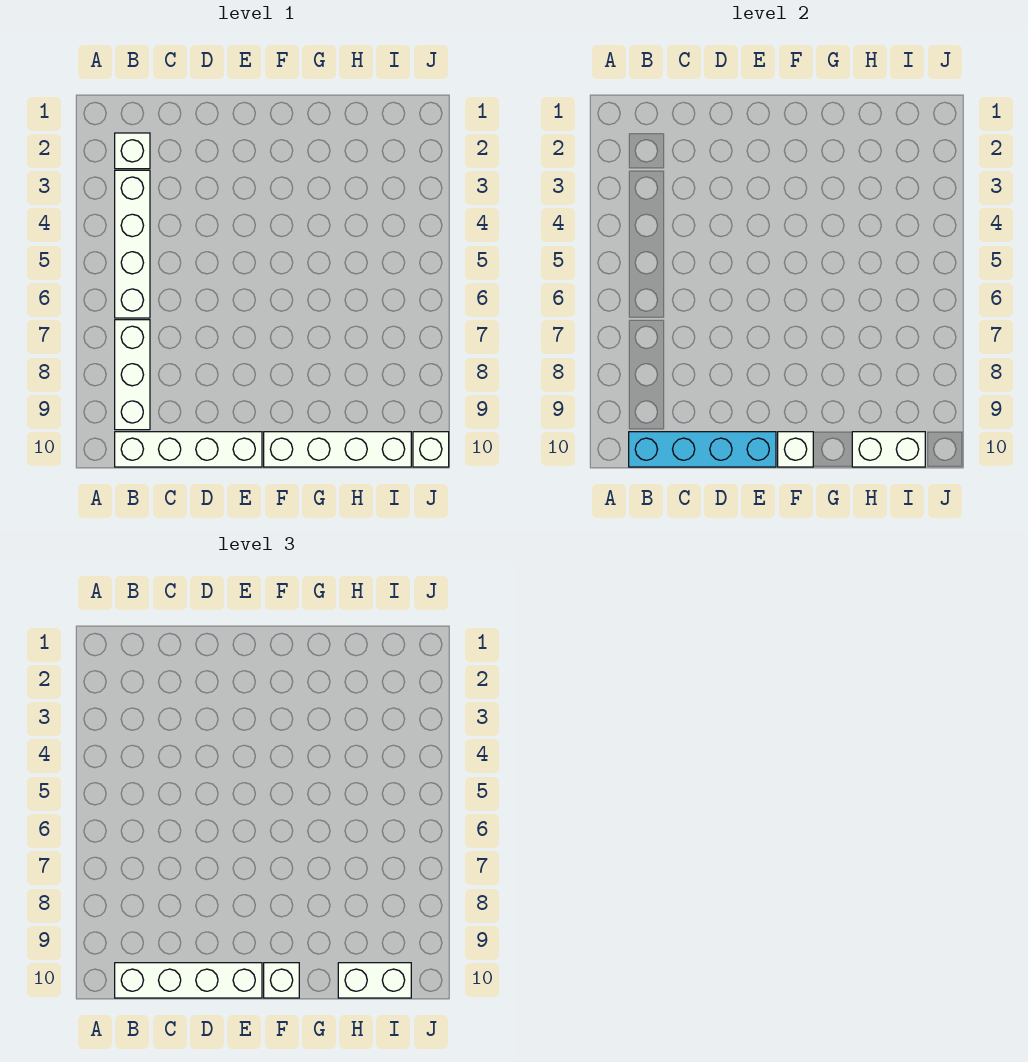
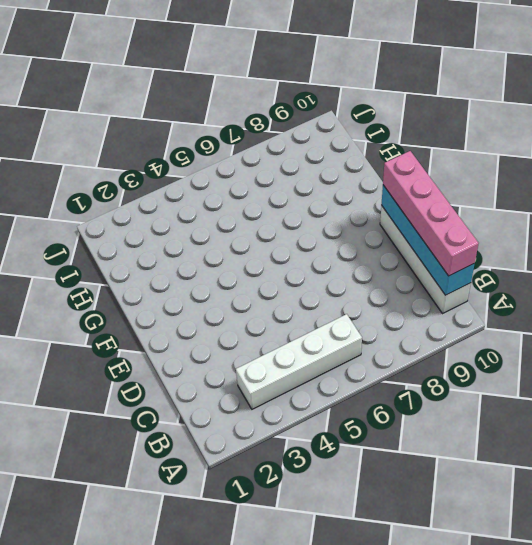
pink 1x4 brick [383,151,479,276] -> white 1x4 brick [115,963,262,998]
none -> white 1x1 brick [115,133,150,169]
none -> white 1x3 brick [115,320,150,430]
none -> white 1x4 brick [264,432,411,467]

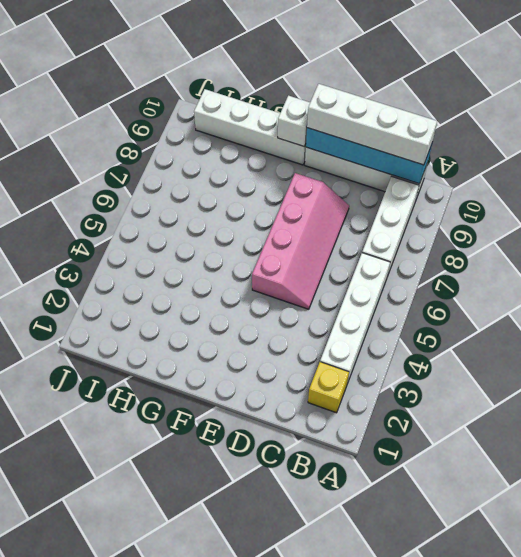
yellow 1x1 brick [308,362,349,413] -> white 1x1 brick [115,133,150,169]
pink 2x4 slope [252,173,349,309] -> none
none -> white 1x1 brick [413,432,449,467]
none -> white 1x2 brick [852,432,925,467]
none -> white 1x1 brick [264,963,299,998]

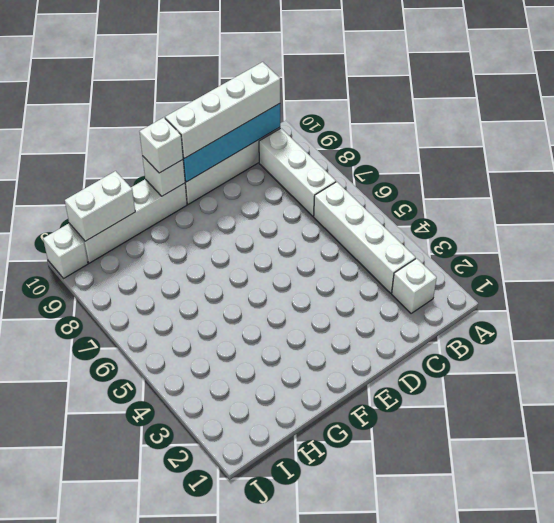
none -> white 1x2 brick [338,963,411,998]

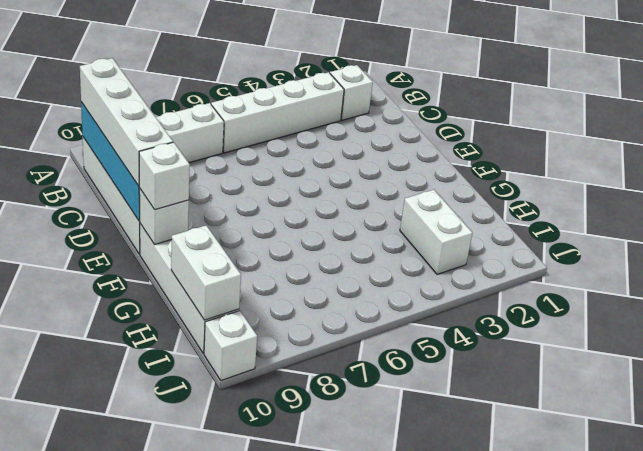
white 1x2 brick [400,190,472,274] -> white 1x2 brick moved to [338,963,411,998]

